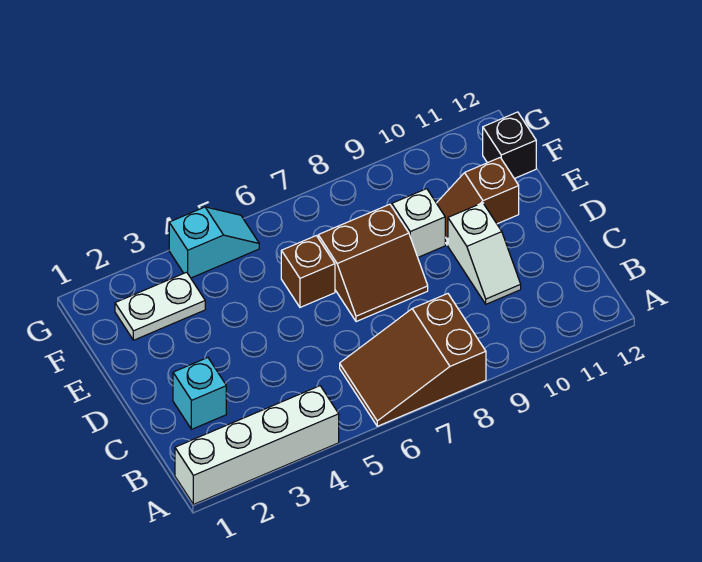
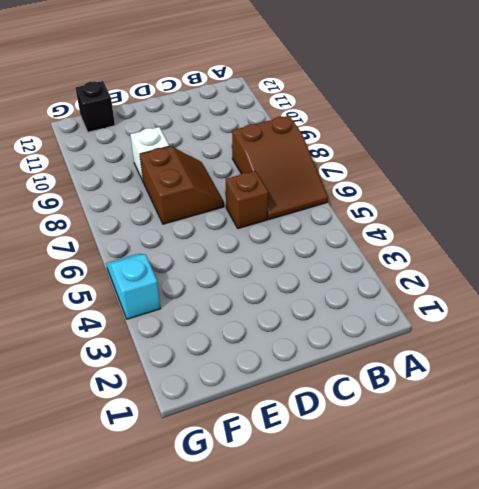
brown 1x1 brick [226,171,268,229] -> brown 1x1 brick moved to [281,236,335,307]
none -> white 1x4 brick [175,386,339,504]
none -> cyan 1x1 brick [173,358,226,429]

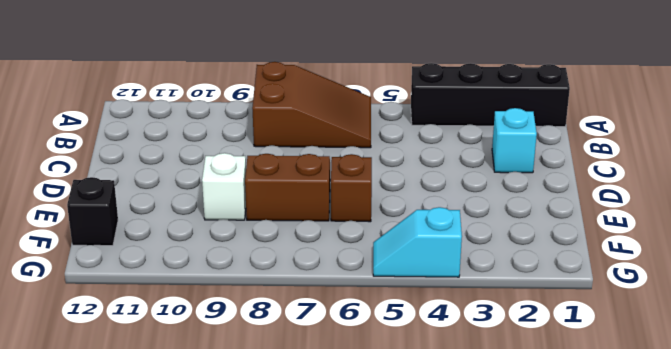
black 1x4 brick [411,63,570,127] -> white 1x4 brick [175,386,339,504]
none -> white 1x2 slope [448,203,521,304]
none -> brown 1x2 slope [437,158,519,245]

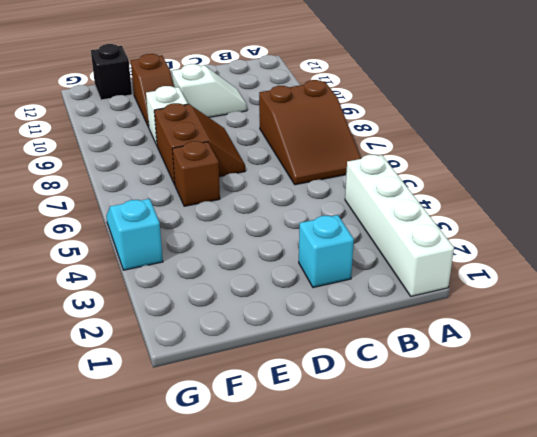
none -> white 1x2 plate [115,272,205,340]

